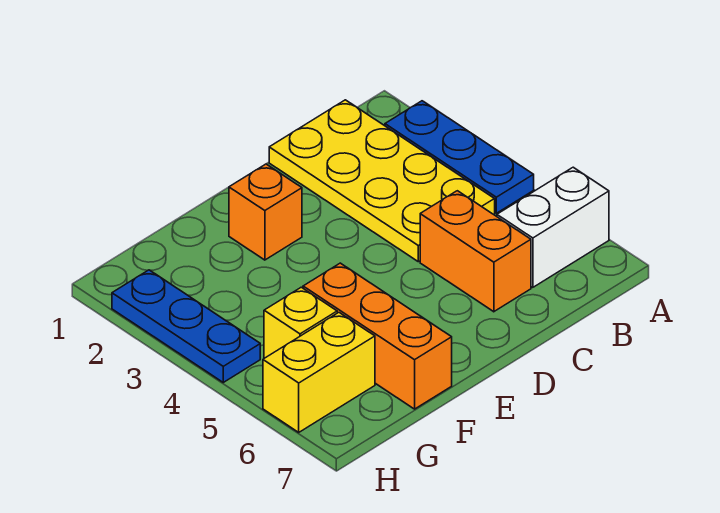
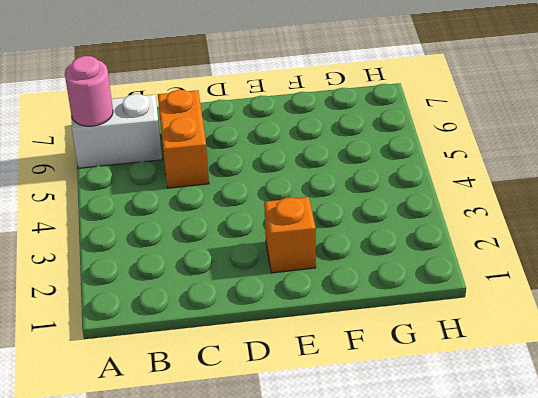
pink 1x1 round brick [65,56,113,126] -> none
none -> blue 1x3 plate [385,101,534,213]
none -> yellow 2x4 plate [269,100,495,262]

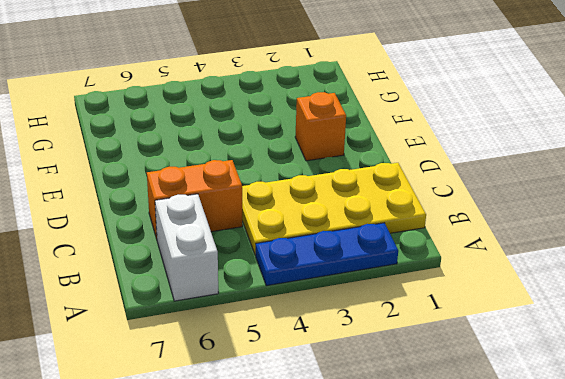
none -> orange 1x3 brick [303,263,452,409]
none -> yellow 1x1 brick [264,287,337,358]

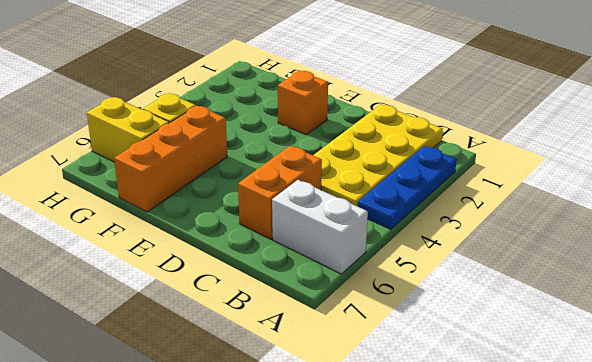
none -> blue 1x3 plate [112,270,260,382]

